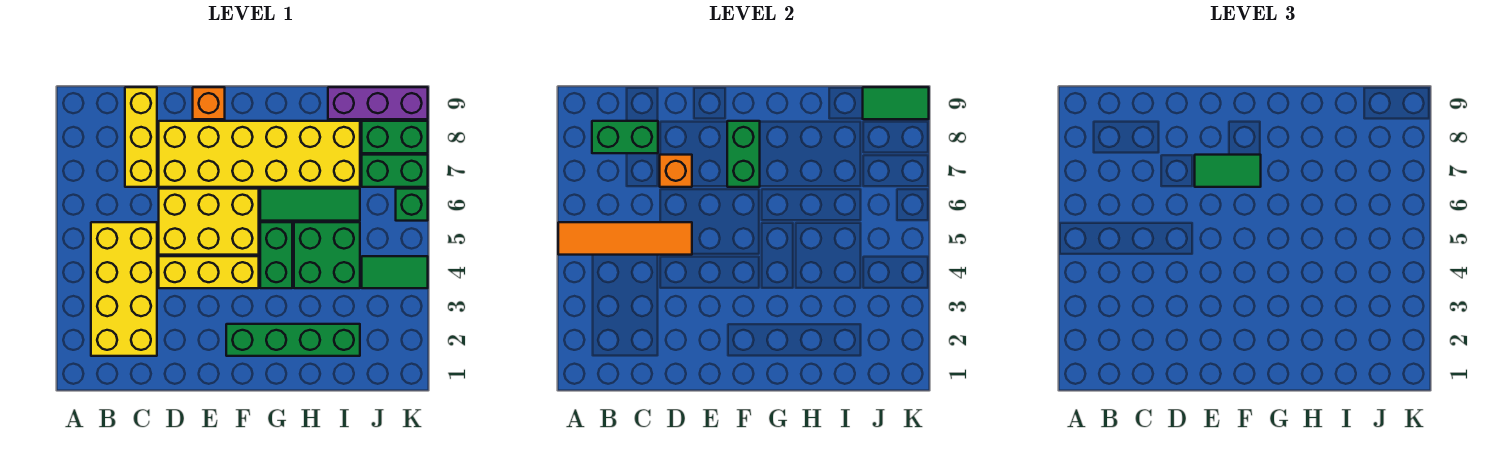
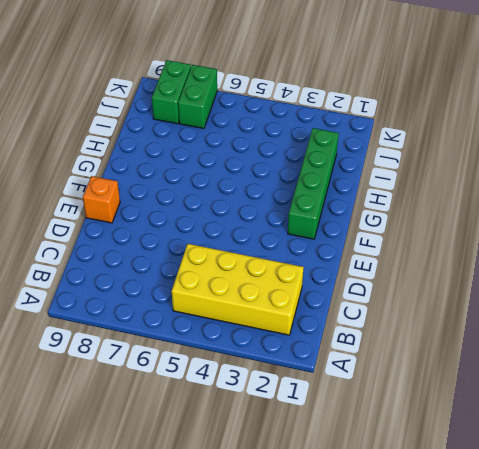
none -> yellow 1x3 brick [125,87,157,187]
none -> yellow 1x3 brick [159,256,259,288]
none -> yellow 2x3 brick [159,189,259,255]

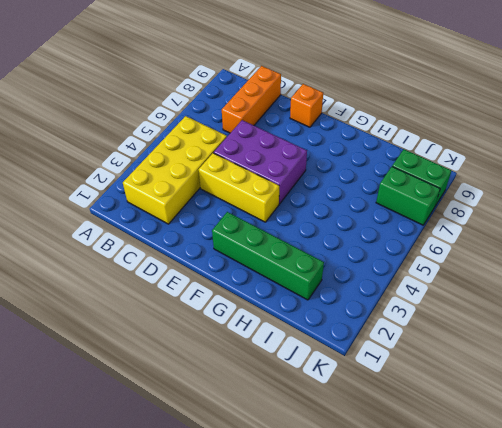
orange 1x3 brick [222,66,281,133] -> yellow 1x3 brick [125,87,157,187]
purple 2x3 brick [214,120,307,204] -> yellow 2x3 brick [159,189,259,255]
none -> yellow 2x6 brick [159,121,360,187]
none -> green 1x2 brick [260,222,292,288]
none -> green 1x3 tile [260,189,360,221]

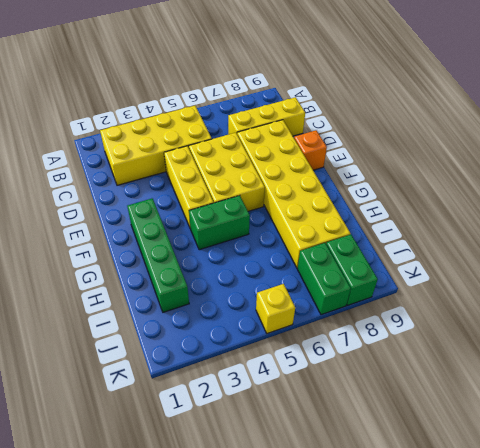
yellow 1x1 brick [256,284,295,333] -> none
none -> green 1x3 tile [260,189,360,221]
none -> green 2x2 brick [294,222,360,288]
none -> purple 1x3 brick [328,87,428,119]

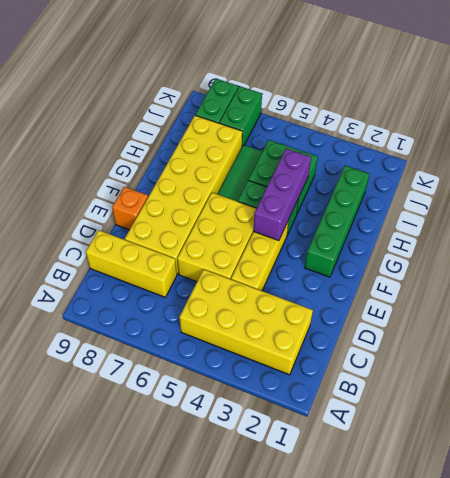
purple 1x3 brick [253,149,311,241] -> purple 1x3 brick moved to [328,87,428,119]
none -> green 1x2 tile [362,256,428,288]
none -> green 1x1 brick [396,189,428,221]
none -> orange 1x4 tile [558,222,692,255]

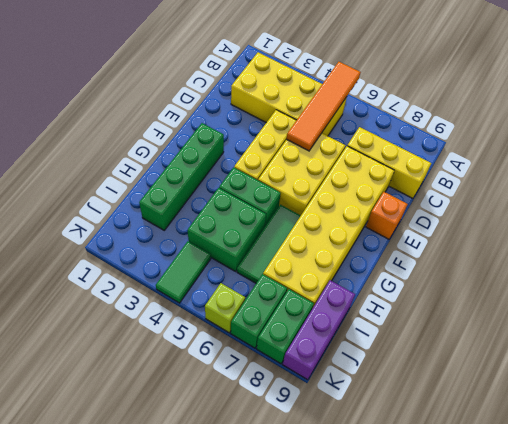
lime 1x1 brick [205,283,245,333] -> green 1x1 brick [396,189,428,221]
none -> green 1x2 brick [592,121,658,153]
none -> orange 1x1 brick [660,155,692,187]
none -> green 1x2 brick [727,121,760,187]

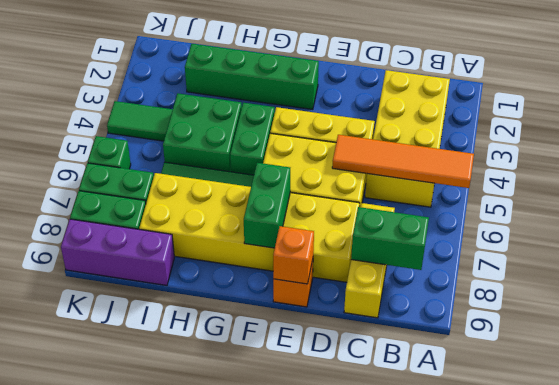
orange 1x1 brick [273,226,314,284] -> orange 1x1 brick moved to [660,155,692,187]
none -> green 1x2 tile [863,87,929,119]
none -> green 1x2 tile [1195,155,1261,187]

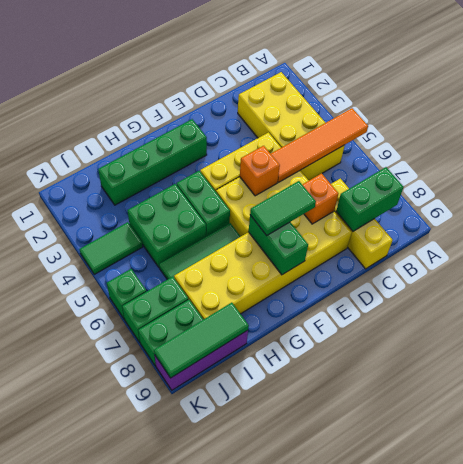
orange 1x1 brick [240,146,280,196] -> orange 1x1 brick moved to [193,87,225,119]
green 1x3 tile [154,303,249,378] -> green 1x2 tile [863,87,929,119]

